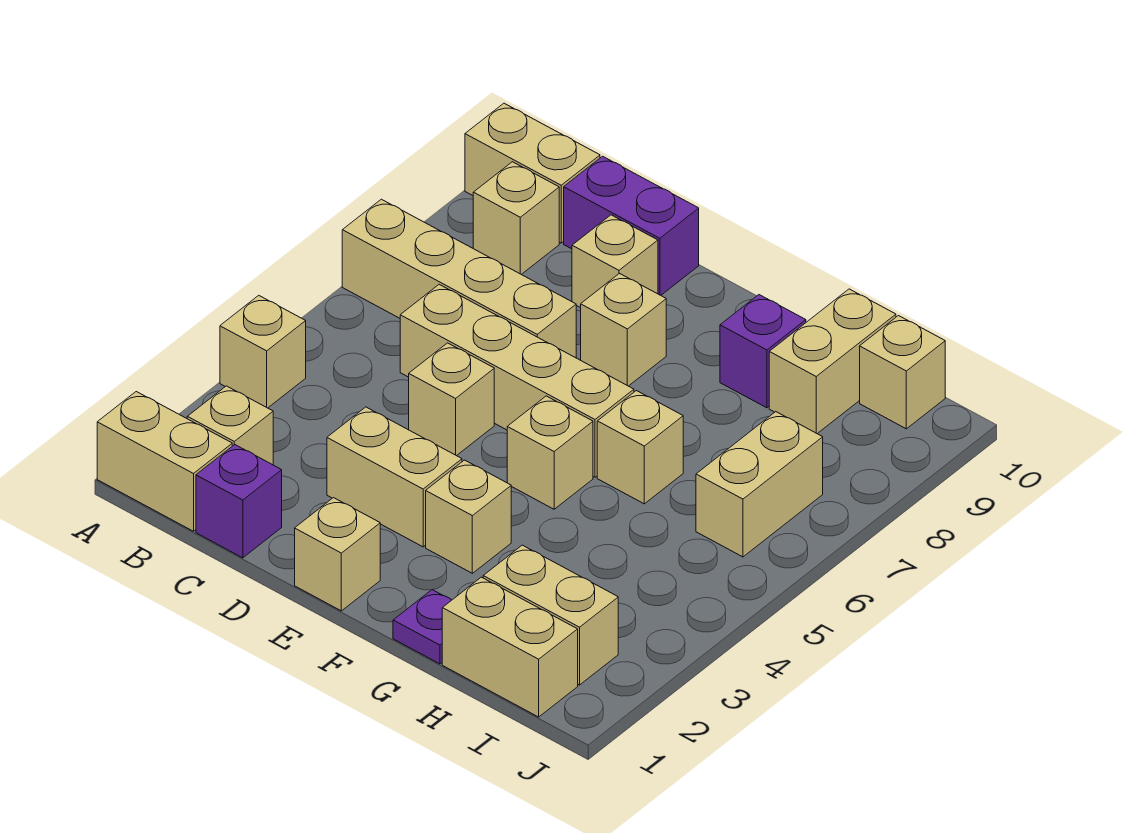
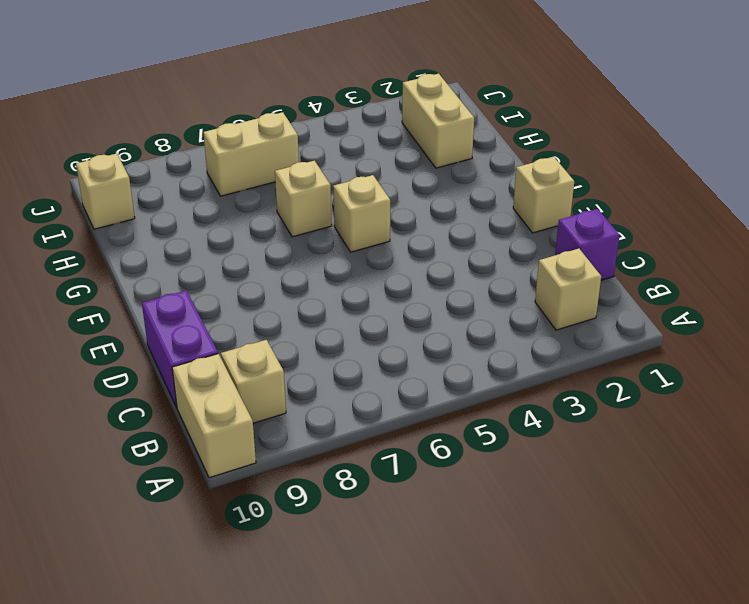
none -> tan 1x2 brick [97,392,232,531]
none -> tan 1x1 brick [220,295,306,408]
none -> tan 1x4 brick [342,199,576,358]

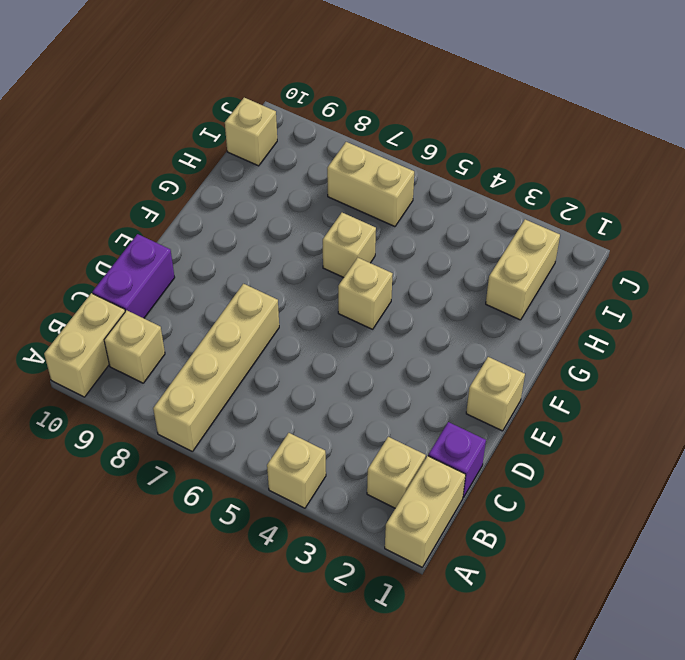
none -> tan 1x4 brick [400,285,634,477]
none -> tan 1x2 brick [327,407,462,547]
none -> tan 1x1 brick [409,343,494,456]

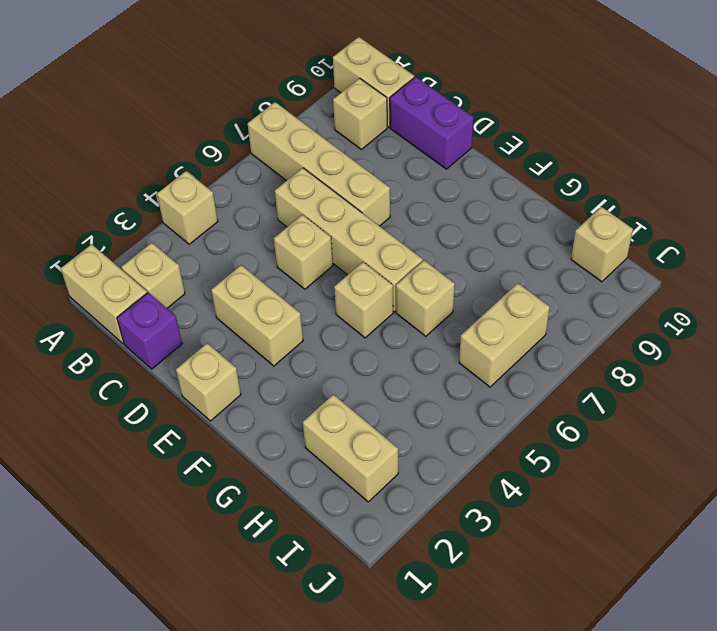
none -> tan 1x1 brick [572,215,658,308]
none -> tan 1x1 brick [581,274,666,386]
none -> tan 1x1 brick [426,460,511,573]

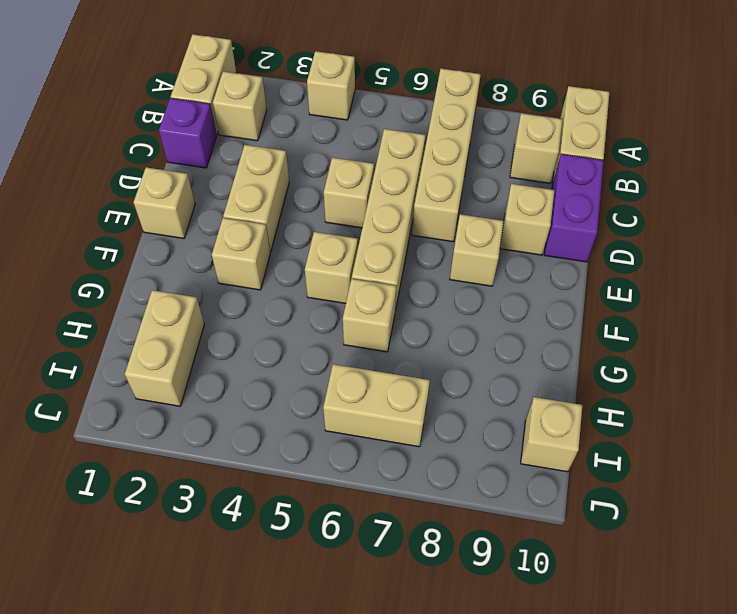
none -> purple 1x1 plate [393,590,451,664]
none -> purple 1x1 brick [720,295,806,408]
none -> tan 1x2 brick [442,577,578,717]

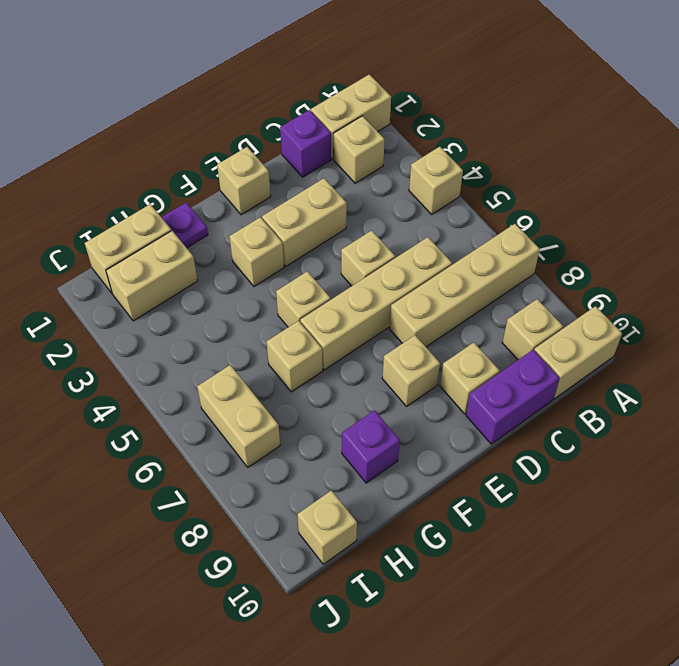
none -> tan 1x2 brick [769,289,896,434]

